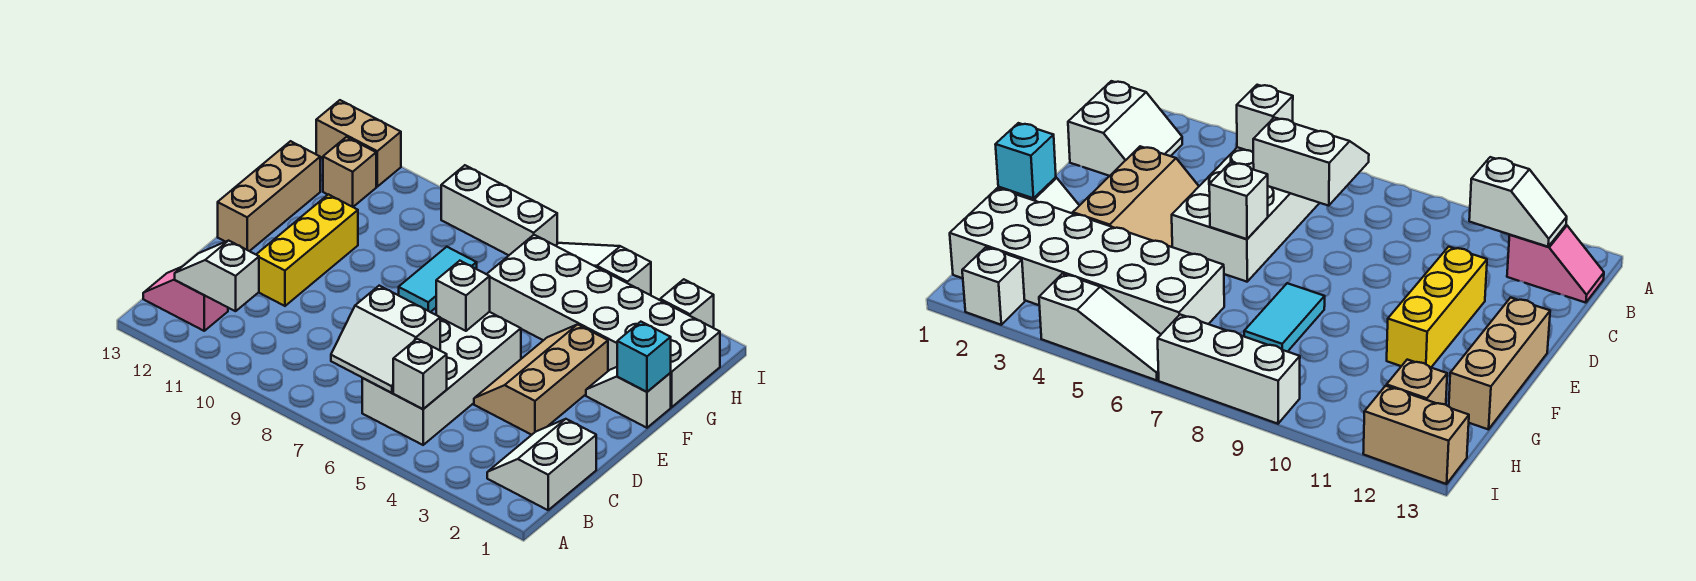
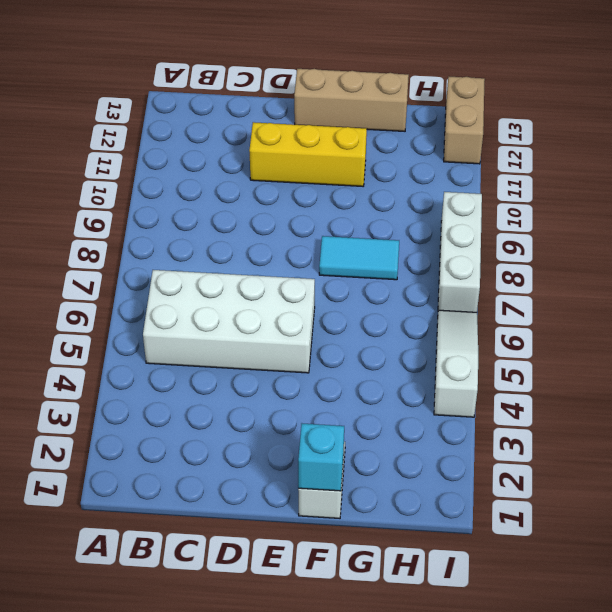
none -> white 2x2 slope [487,419,596,510]
none -> pink 1x2 slope [143,267,228,331]
none -> tan 2x3 slope [474,324,608,435]

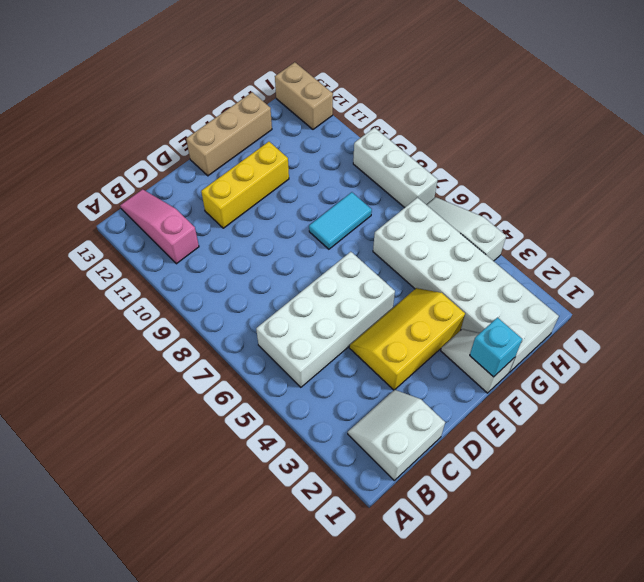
pink 1x3 slope [120,189,199,264] -> pink 1x2 slope [143,267,228,331]
yellow 2x3 slope [349,288,465,390] -> tan 2x3 slope [474,324,608,435]
none -> tan 1x1 brick [323,137,376,207]
none -> white 1x1 brick [660,279,714,328]
none -> white 1x1 brick [393,339,447,409]

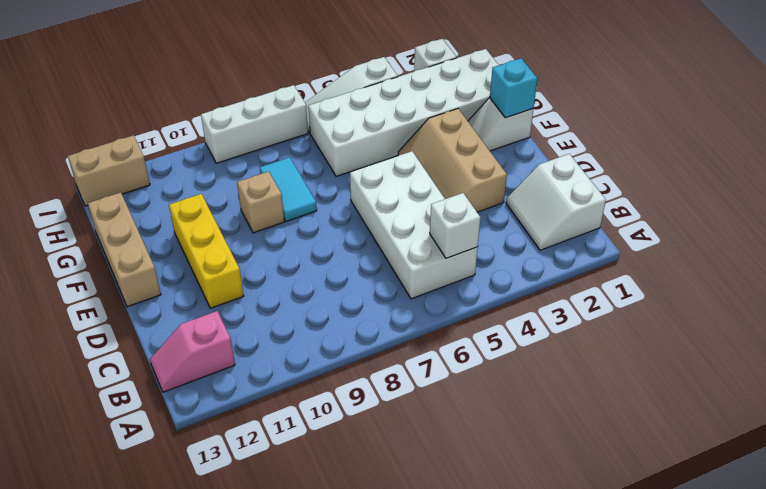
tan 1x1 brick [237,171,284,233] -> tan 1x1 brick moved to [323,137,376,207]
none -> white 2x2 slope [331,286,440,393]
none -> white 1x2 slope [175,241,259,311]
none -> white 1x1 brick [436,261,490,331]

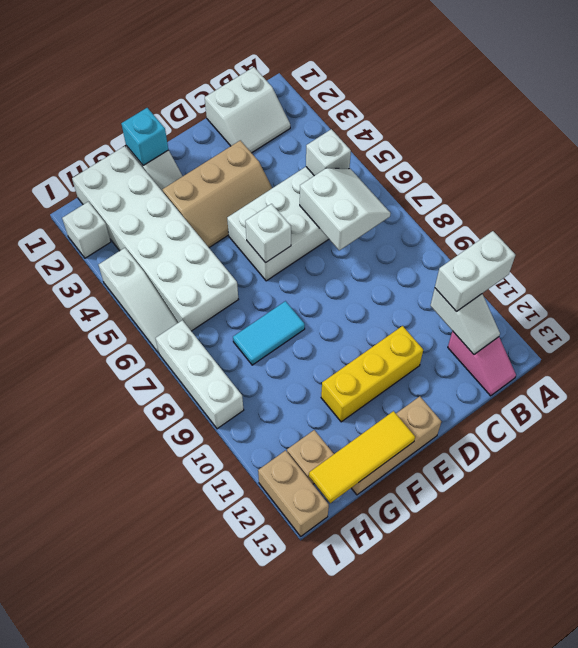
white 1x2 brick [435,231,515,311] -> none
yellow 1x3 tile [309,411,415,503] -> none

